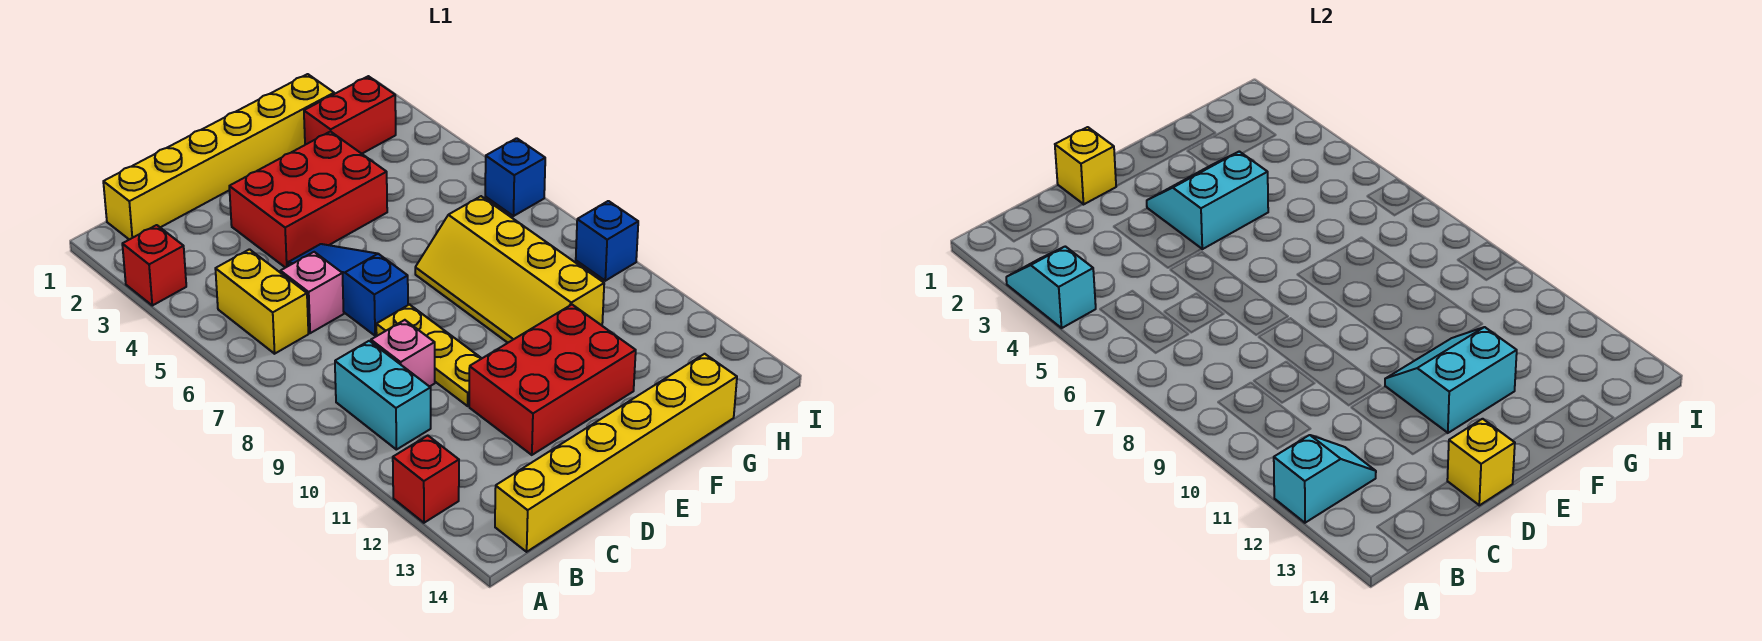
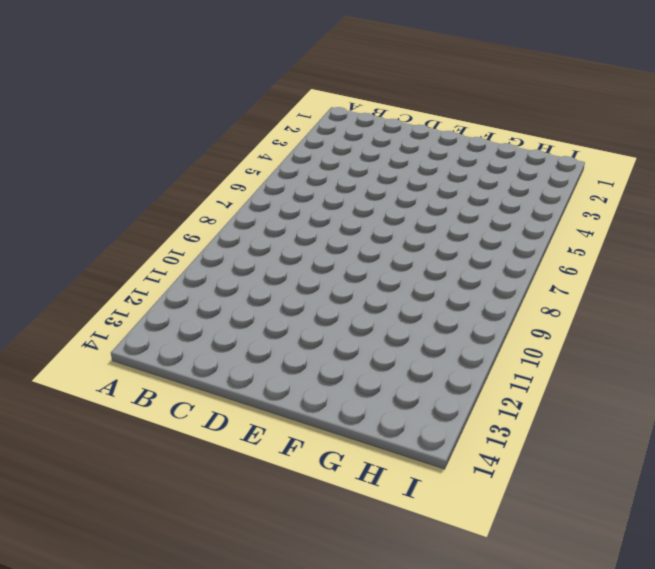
none -> red 1x1 brick [122,225,186,306]
none -> red 1x1 brick [393,436,459,523]
none -> yellow 1x6 brick [103,74,334,240]

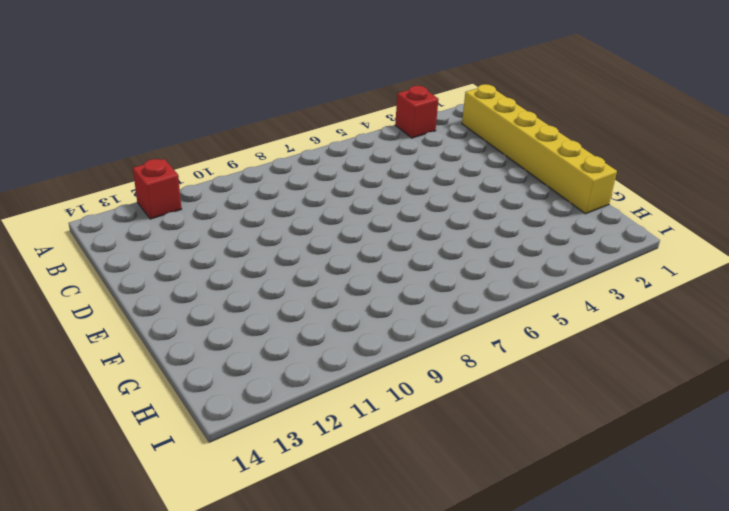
none -> yellow 1x2 brick [215,249,308,354]
none -> cyan 1x2 brick [335,341,431,450]
none -> yellow 1x6 brick [495,354,737,552]

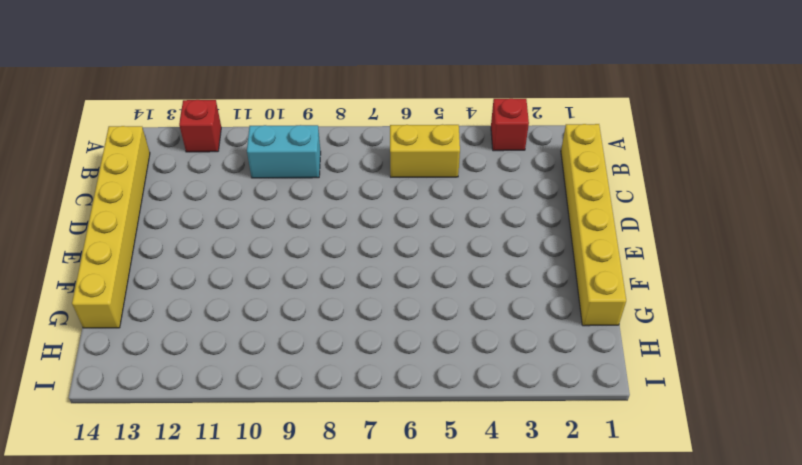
none -> pink 1x1 brick [280,252,344,333]
none -> pink 1x1 brick [371,320,435,387]
none -> red 2x3 brick [229,131,387,268]

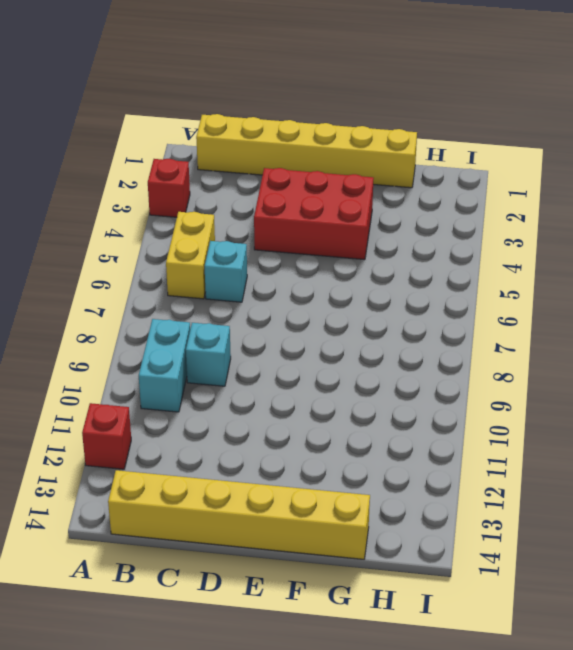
cyan 1x1 brick [205,241,247,302] -> pink 1x1 brick [280,252,344,333]
cyan 1x1 brick [186,323,231,386] -> pink 1x1 brick [371,320,435,387]
none -> blue 1x3 slope [288,244,408,336]
none -> yellow 1x3 plate [376,305,482,406]
none -> red 2x3 brick [469,305,636,455]

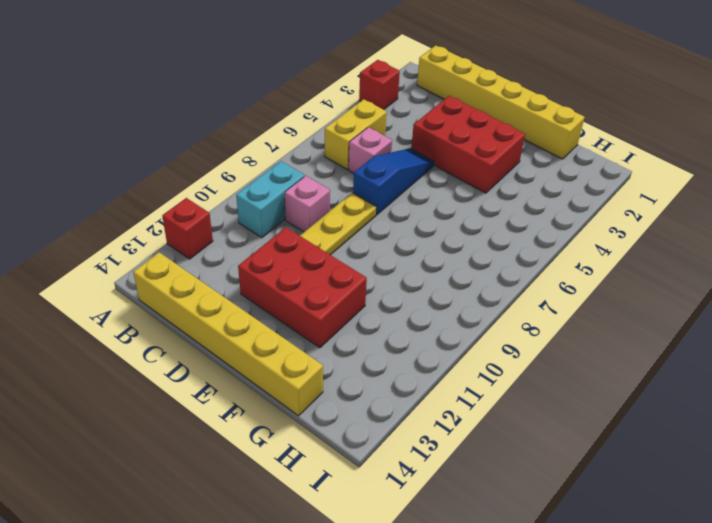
none -> yellow 2x4 slope [415,196,604,343]
none -> red 1x2 brick [304,76,396,154]
none -> blue 1x1 brick [485,138,545,216]

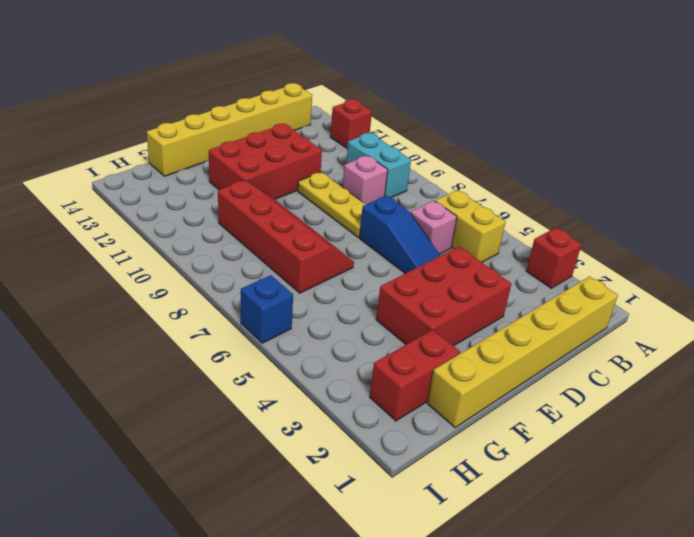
red 2x4 slope [218,180,354,293] -> yellow 2x4 slope [415,196,604,343]
none -> blue 1x1 brick [576,201,638,281]
none -> cyan 1x2 slope [1006,246,1096,328]
none -> cyan 1x2 slope [1274,435,1376,523]

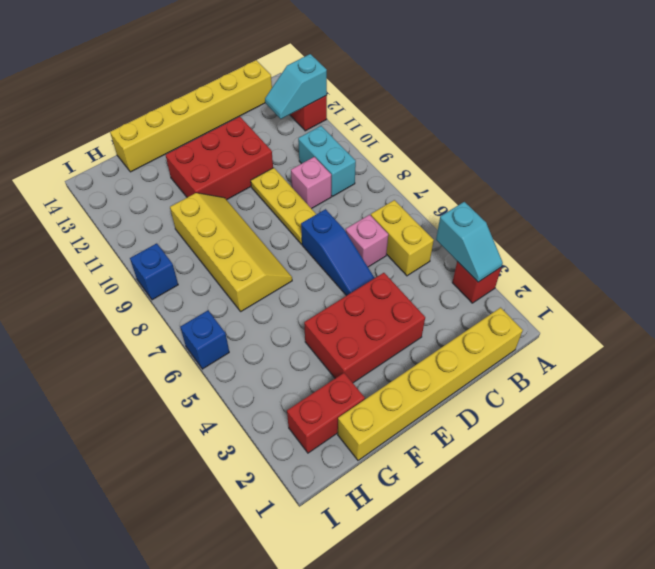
none -> yellow 1x1 brick [1055,127,1116,204]
none -> yellow 1x1 brick [1447,419,1515,505]
none -> cyan 2x2 slope [1147,151,1268,249]

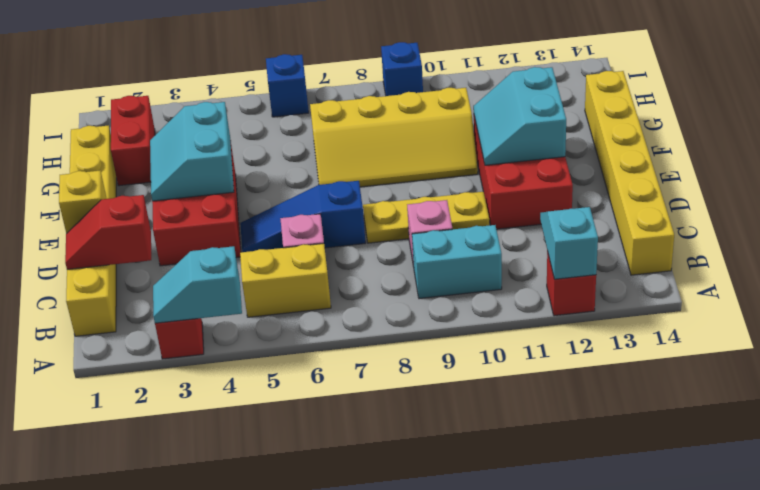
red 1x2 slope [65,195,151,269] -> none
none -> yellow 1x1 brick [1447,419,1515,505]

